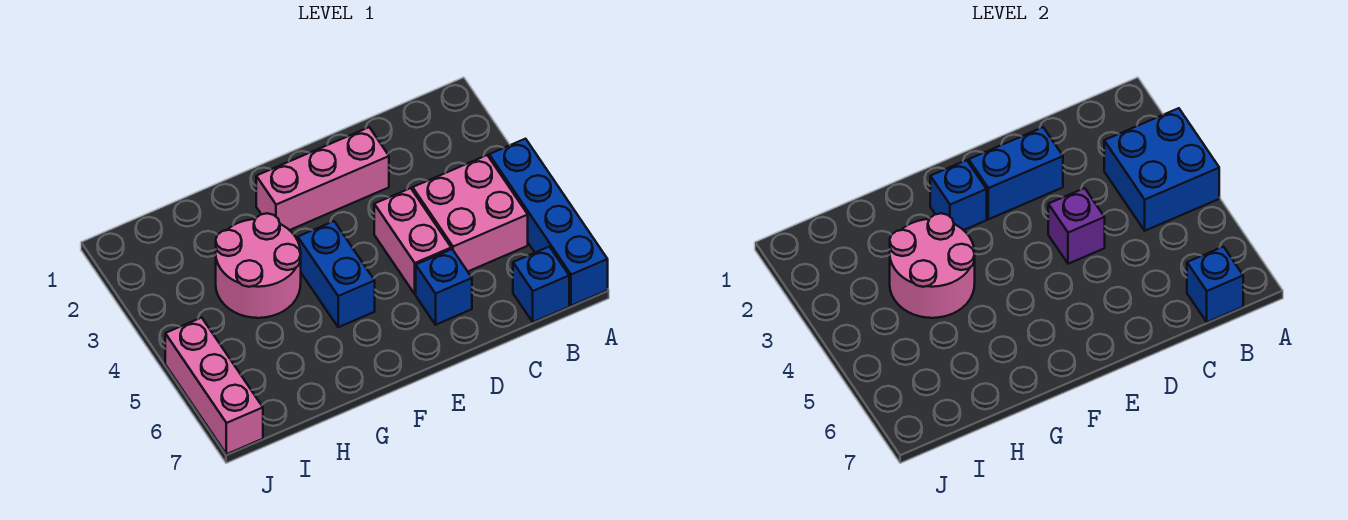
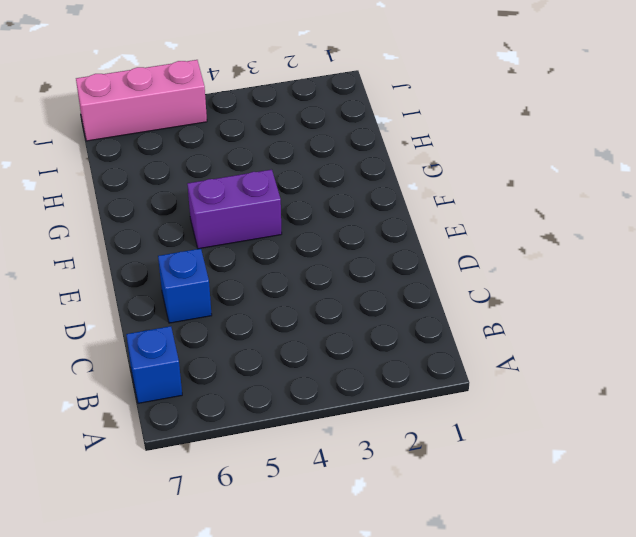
purple 1x2 brick [187,170,282,249] -> blue 1x2 brick [298,221,375,327]
none -> blue 1x4 brick [489,139,608,306]
none -> pink 2x2 brick [413,155,528,271]
none -> pink 1x3 brick [256,127,389,230]

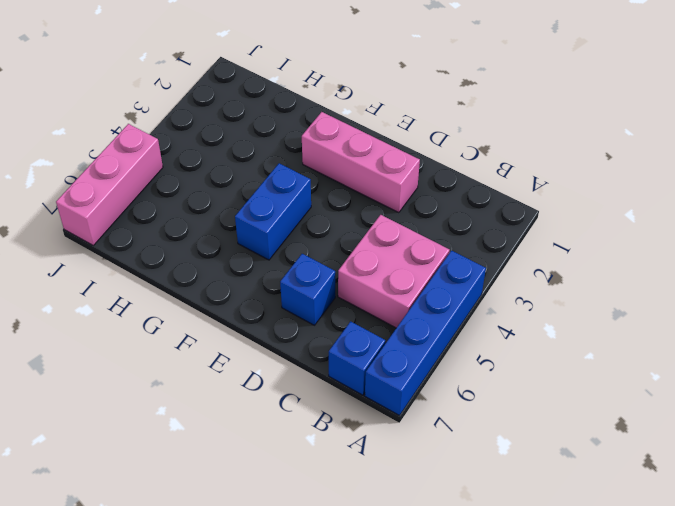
none -> pink 1x2 brick [374,188,451,294]
none -> pink 2x2 round brick [216,213,301,318]
none -> blue 2x2 brick [1104,108,1219,231]

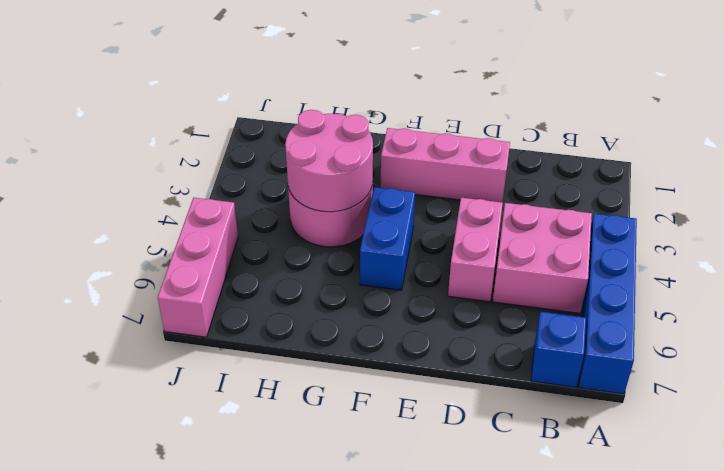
none -> blue 1x1 brick [416,249,472,325]
none -> blue 2x2 brick [1104,108,1219,231]
none -> blue 1x1 brick [1187,247,1243,322]

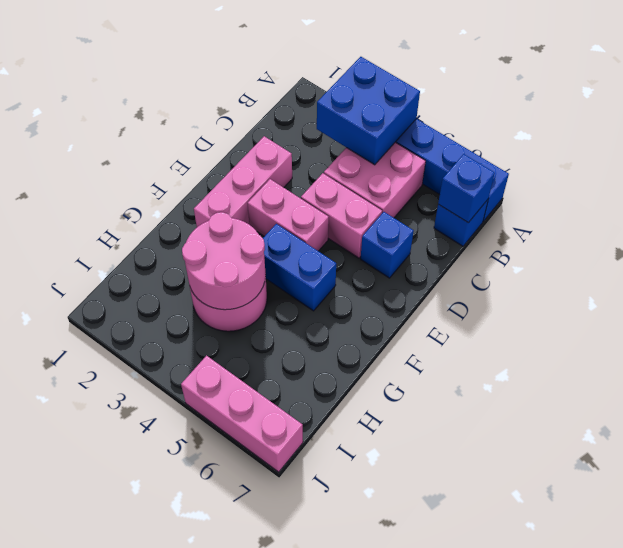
pink 1x2 brick [248,179,329,251] -> none
none -> blue 1x2 brick [969,127,1063,219]
none -> purple 1x1 brick [1048,188,1105,264]
none -> blue 1x1 brick [930,160,987,230]

